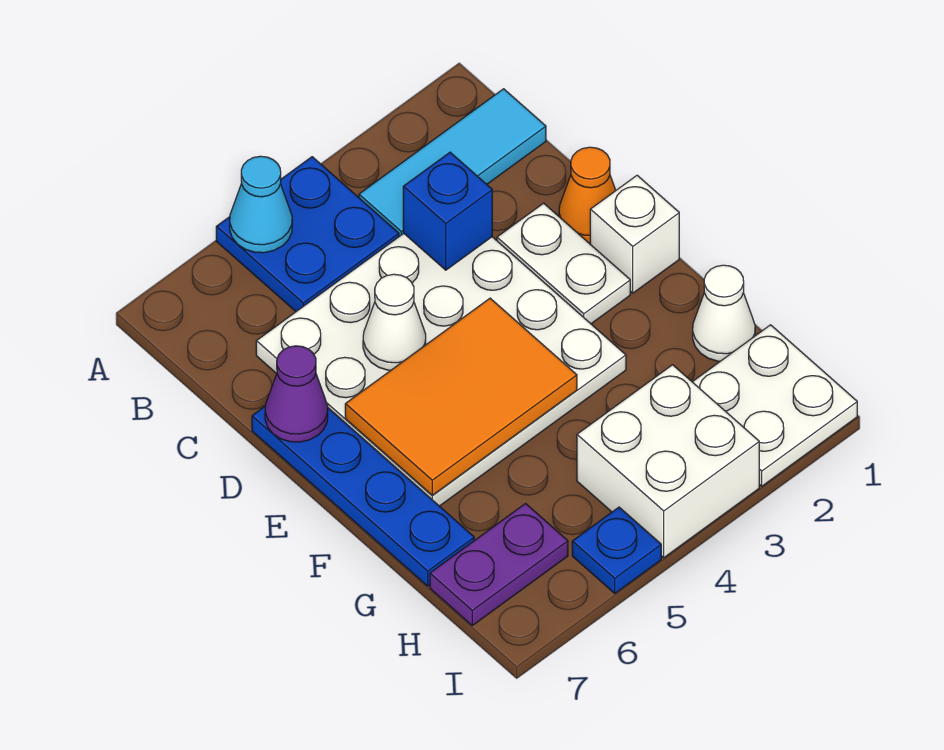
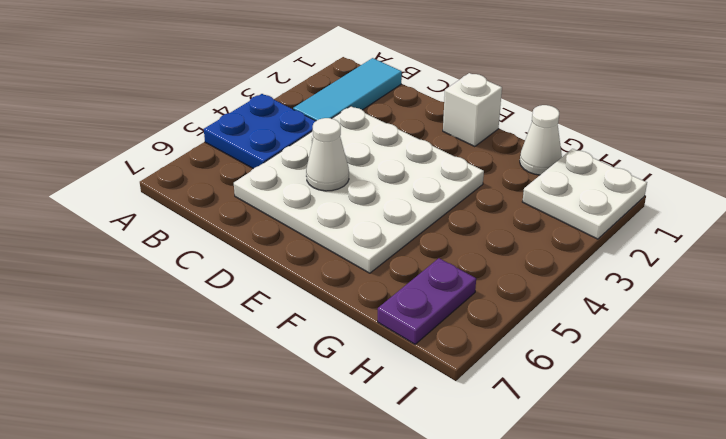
none -> orange 1x1 cone [559,147,616,243]
none -> white 1x2 plate [497,203,630,324]
none -> blue 1x4 plate [252,407,474,586]

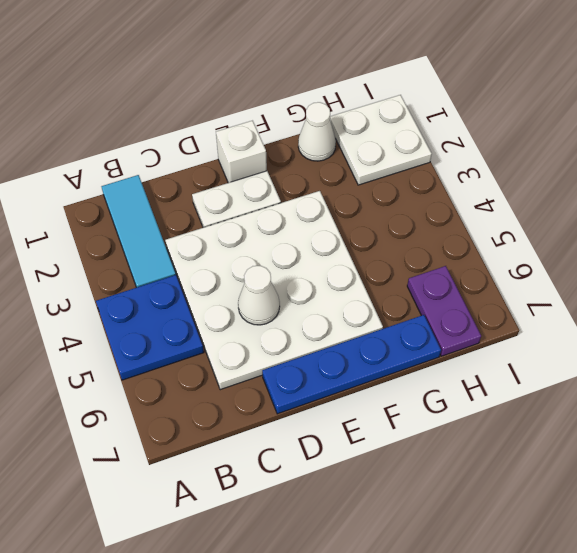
none -> orange 1x1 cone [559,147,616,243]
none -> white 2x2 brick [577,365,759,558]
none -> blue 1x1 plate [572,507,661,593]

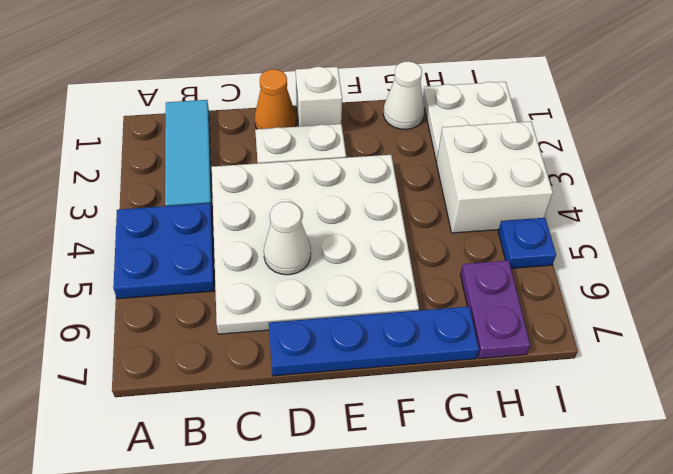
none -> cyan 1x1 cone [230,156,292,253]
none -> blue 1x1 brick [403,152,492,270]
none -> purple 1x1 cone [265,346,328,442]

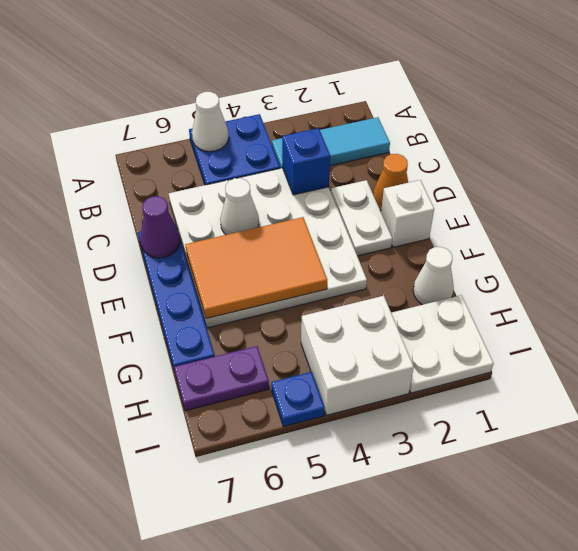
white 1x1 cone [192,92,229,151] -> cyan 1x1 cone [230,156,292,253]

